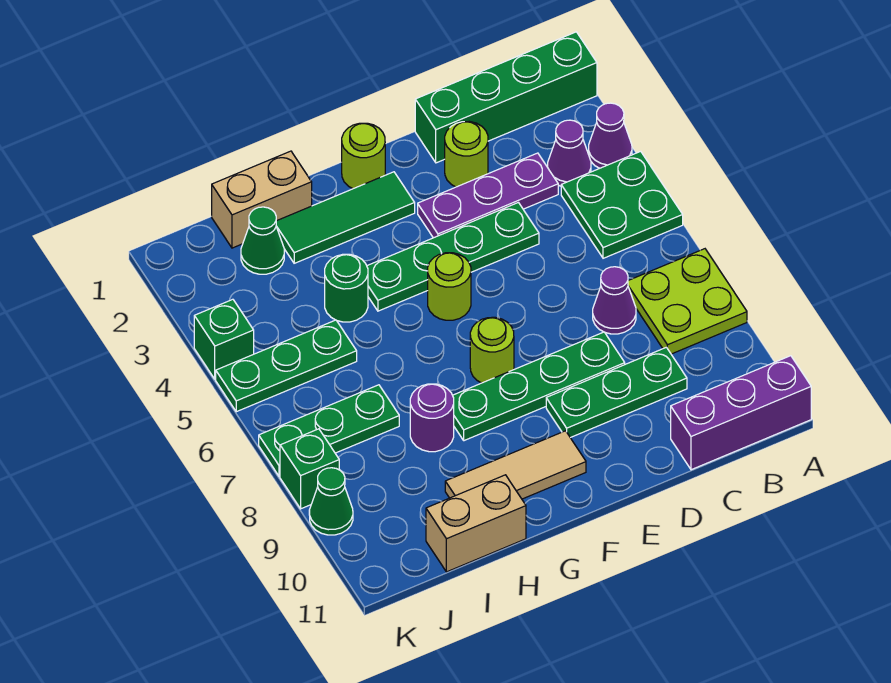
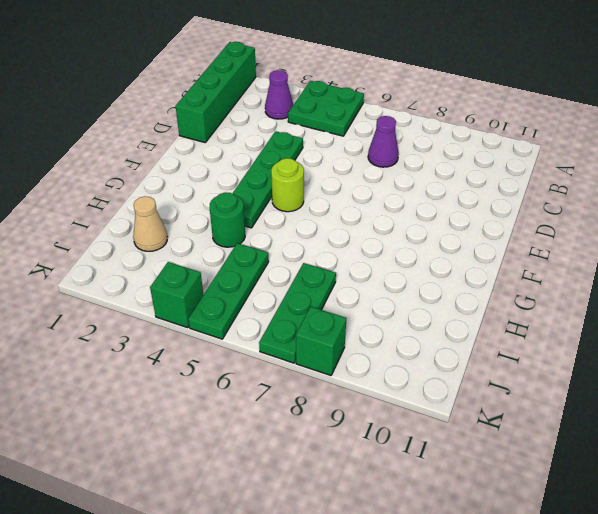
tan 1x1 cone [133,196,167,251] -> green 1x1 cone [241,207,284,274]
none -> purple 1x1 cone [589,103,632,168]
none -> lime 2x2 plate [628,249,747,354]
none -> purple 1x3 brick [671,356,811,470]

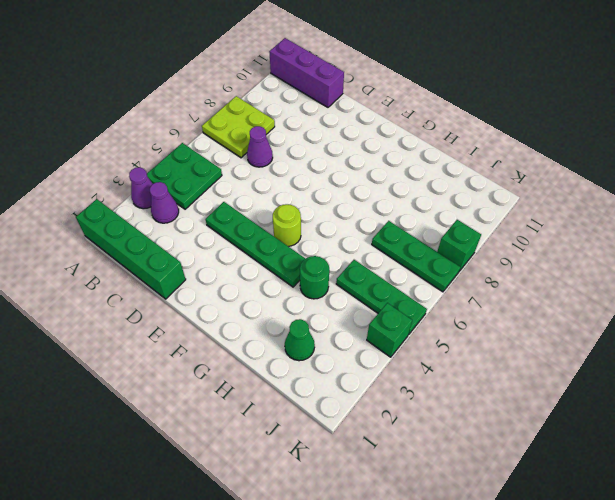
none -> purple 1x3 plate [418,153,558,238]
none -> green 1x3 plate [546,347,687,438]
none -> lime 1x1 round brick [445,121,488,187]

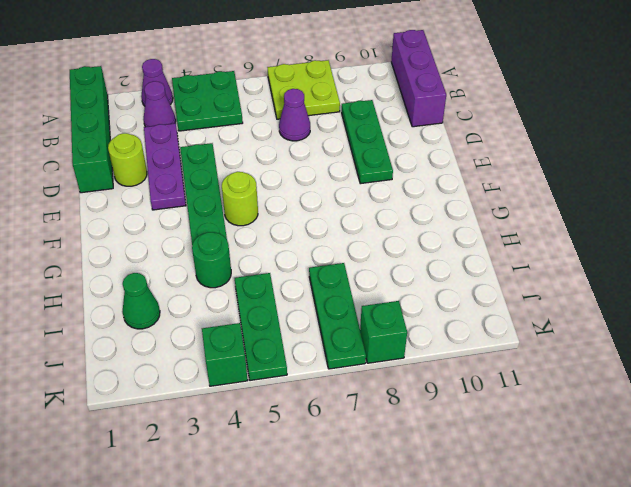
none -> green 1x4 plate [453,332,625,441]
none -> lime 1x1 round brick [342,123,385,189]
none -> green 1x3 tile [276,172,415,263]

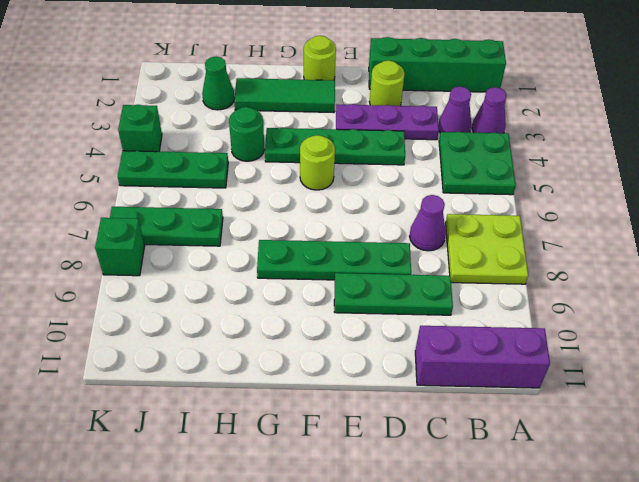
none -> lime 1x1 round brick [470,317,514,383]
none -> tan 1x3 tile [445,431,586,499]
none -> tan 1x2 brick [212,151,312,248]

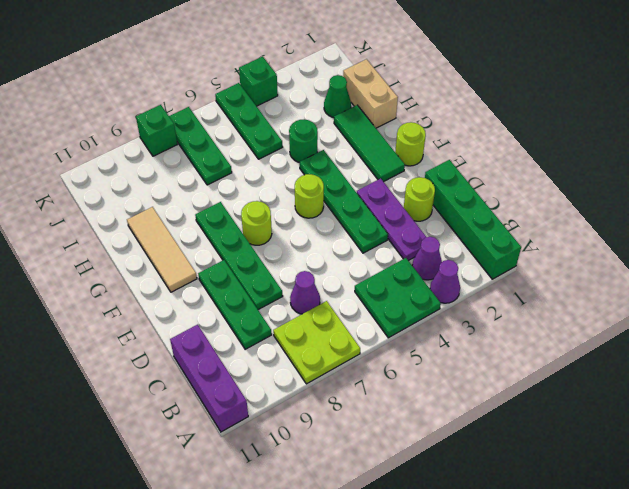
none -> purple 1x1 round brick [410,384,454,452]
none -> tan 1x2 brick [426,475,526,572]
none -> green 1x1 cone [309,468,353,535]

